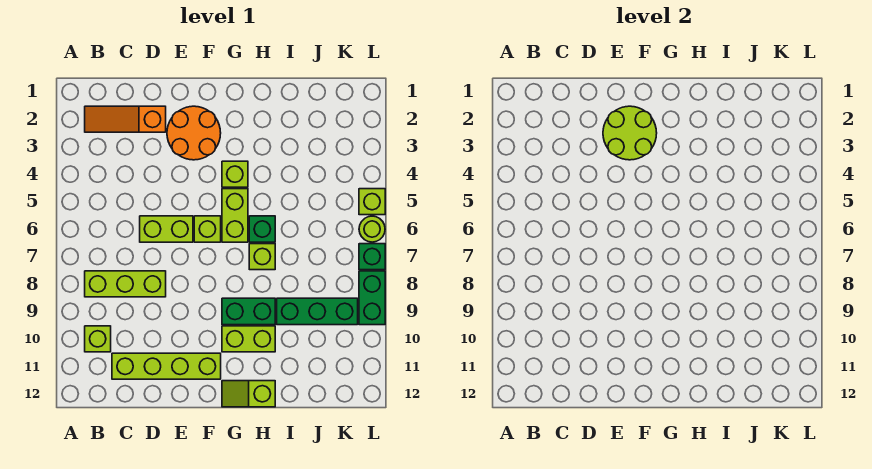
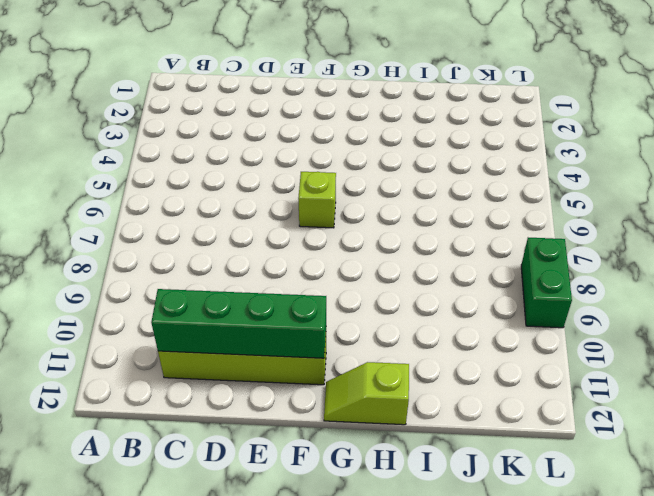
green 1x4 brick [151,289,326,358] -> none
none -> orange 1x3 slope [85,106,166,132]
none -> lime 1x3 brick [85,271,166,297]
none -> lime 1x1 brick [85,326,111,352]

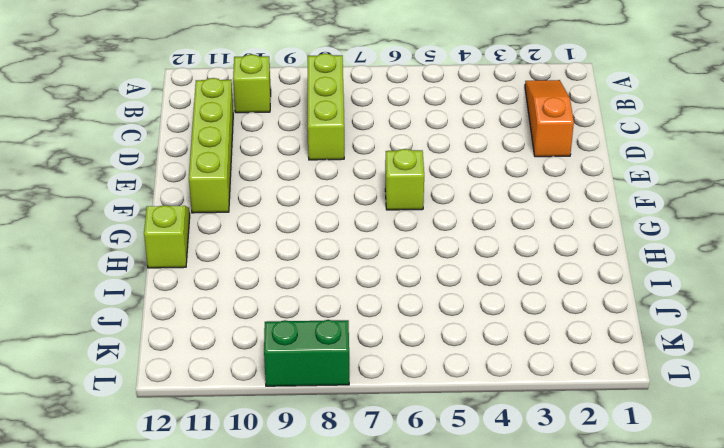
none -> lime 1x2 brick [140,216,193,242]
none -> orange 2x2 round brick [167,106,221,160]
none -> lime 1x1 brick [222,161,248,187]

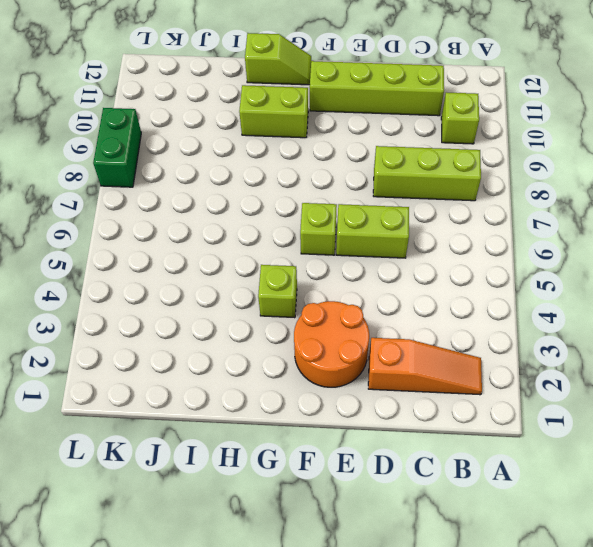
none -> lime 1x2 brick [222,189,248,242]
none -> green 1x2 brick [222,298,275,325]
none -> green 1x1 brick [249,216,275,242]

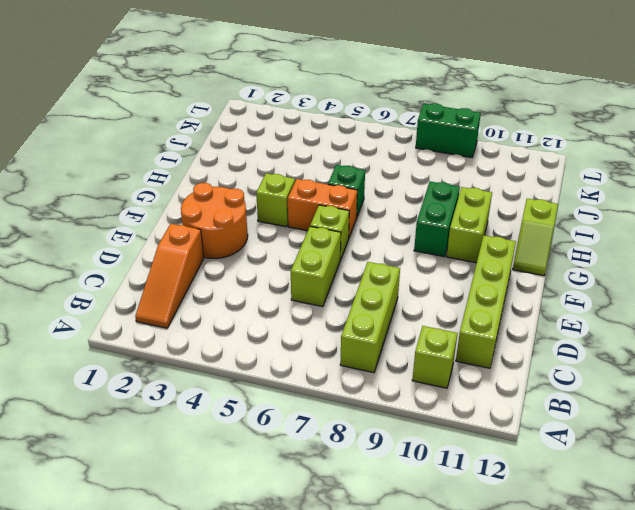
orange 1x2 brick [288,179,357,237] -> lime 1x2 brick [222,189,248,242]
none -> lime 1x1 brick [249,244,275,270]
none -> green 1x3 brick [277,298,358,325]
none -> lime 1x1 brick [359,189,385,215]

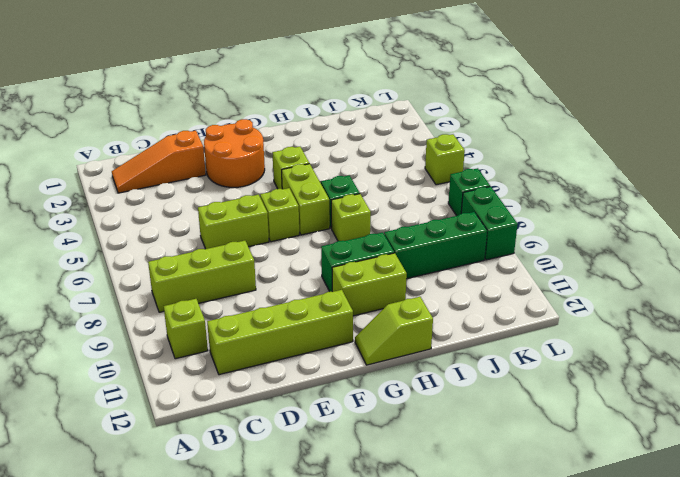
none -> lime 1x1 round brick [359,216,385,242]
none -> lime 2x2 round brick [603,106,657,160]

